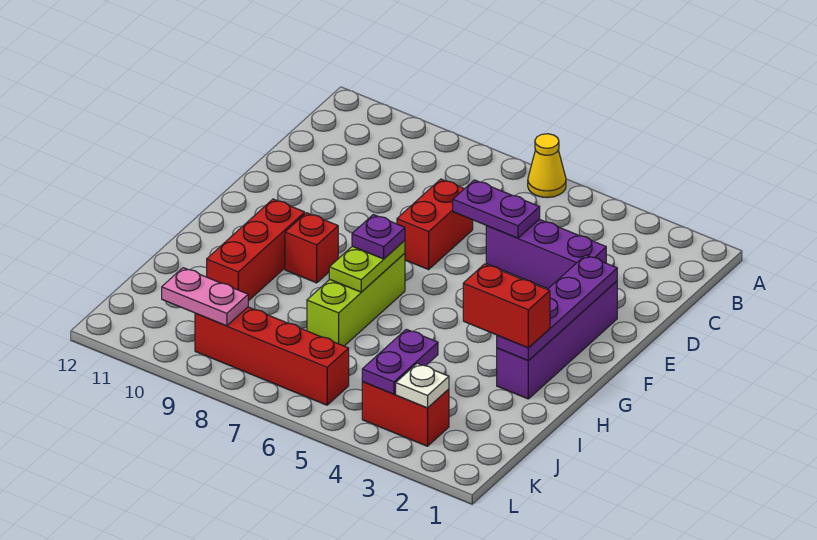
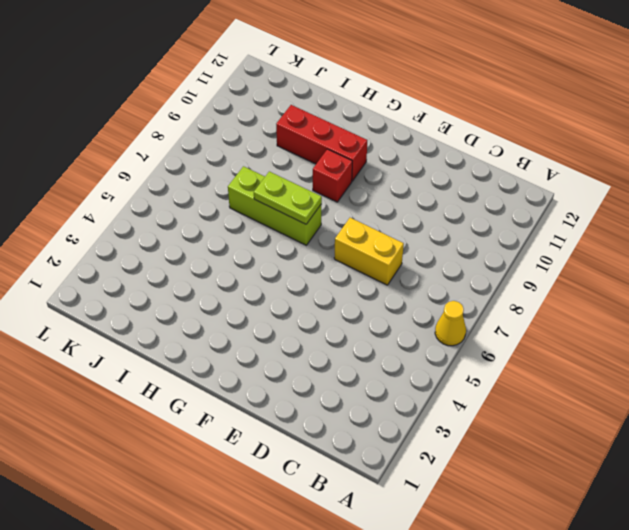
yellow 1x2 brick [334,218,404,285] -> red 1x2 brick [397,179,473,270]
none -> purple 1x3 brick [486,219,606,289]
none -> purple 1x4 brick [497,281,617,399]
none -> red 1x2 brick [362,382,449,446]

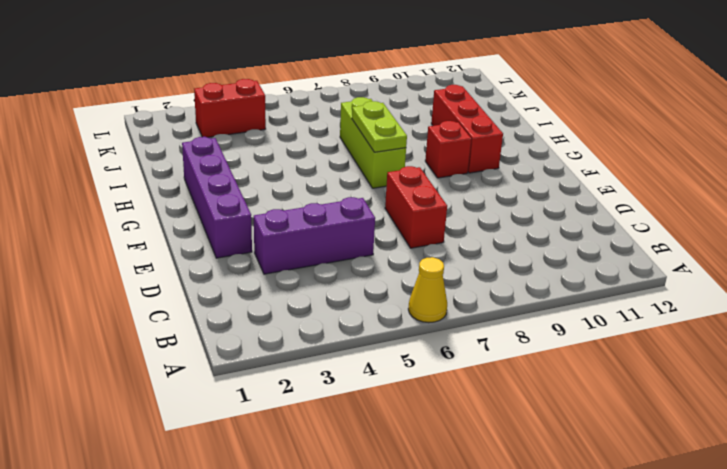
none -> red 1x4 brick [195,307,349,405]
none -> purple 1x2 plate [453,180,540,238]
none -> purple 1x4 plate [497,255,617,361]

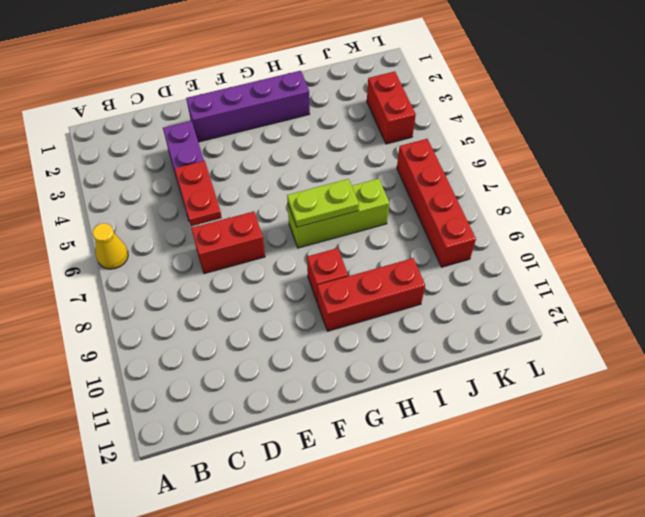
red 1x2 plate [175,161,222,226] -> purple 1x2 plate [453,180,540,238]
none -> purple 1x4 plate [497,255,617,361]
none -> purple 1x2 plate [362,329,438,394]
none -> white 1x1 plate [396,363,449,408]

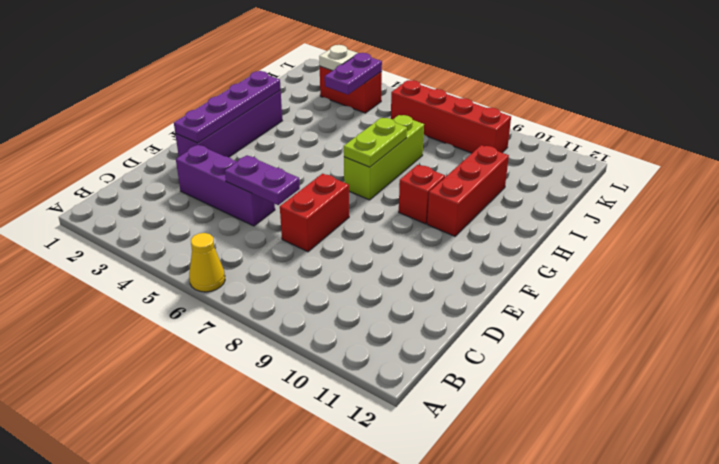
none -> pink 1x2 plate [162,268,248,326]
none -> purple 1x1 plate [352,215,405,259]
none -> red 1x2 brick [463,264,550,348]

